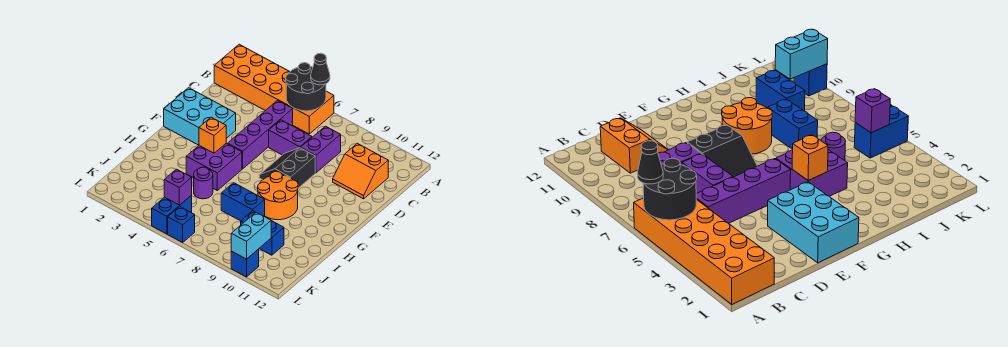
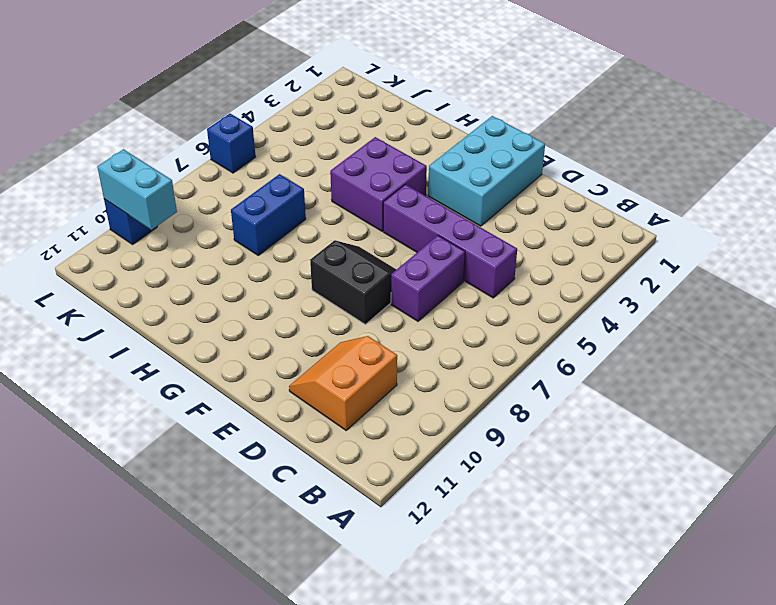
none -> orange 2x6 brick [214,44,334,134]
none -> purple 1x2 brick [301,126,341,173]
none -> orange 2x2 round brick [258,172,298,220]

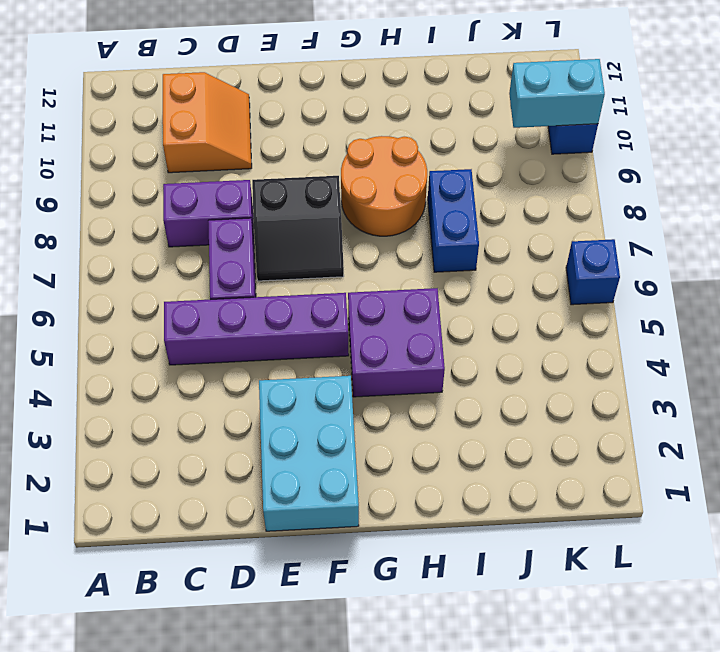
none -> orange 2x6 brick [214,44,334,134]
none -> purple 1x1 round brick [194,167,213,199]
none -> blue 1x2 brick [241,211,284,255]

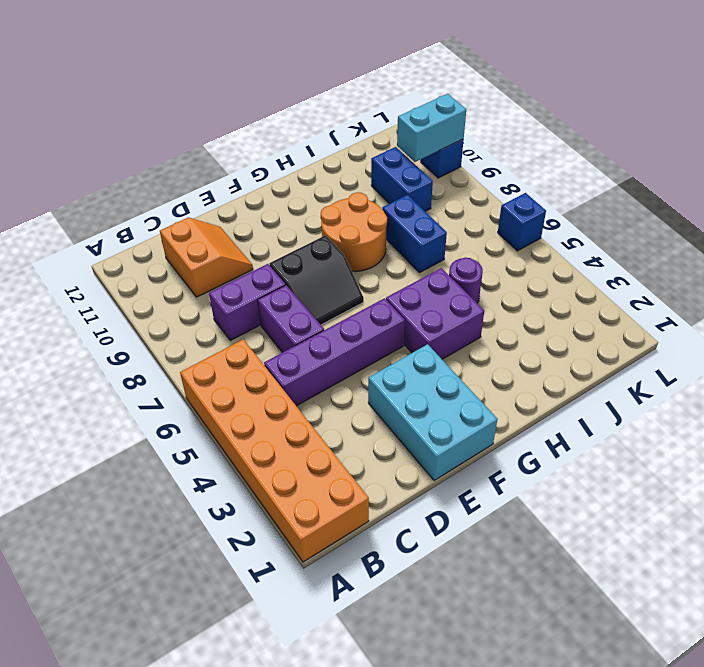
none -> blue 1x2 brick [152,196,192,234]
none -> black 2x2 round brick [286,63,326,111]
none -> orange 1x1 brick [199,117,226,153]

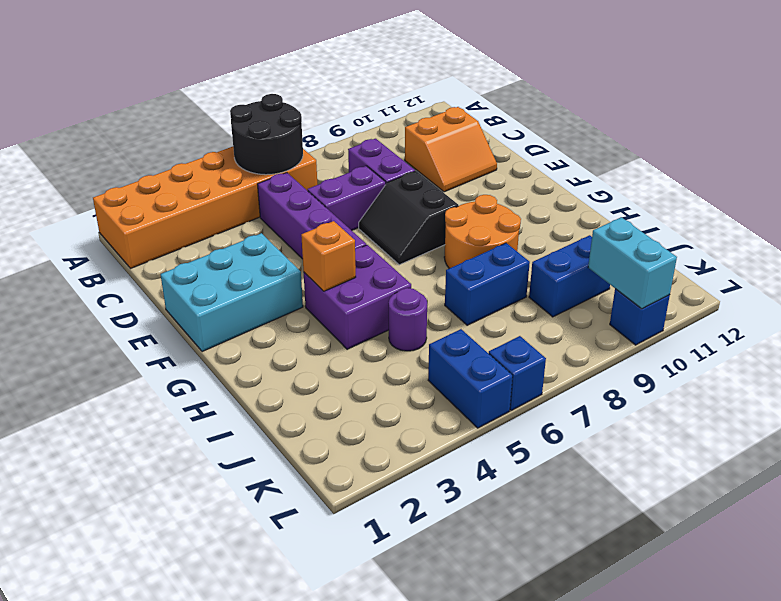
none -> purple 1x1 brick [164,169,192,205]
none -> black 1x1 cone [311,53,330,85]

